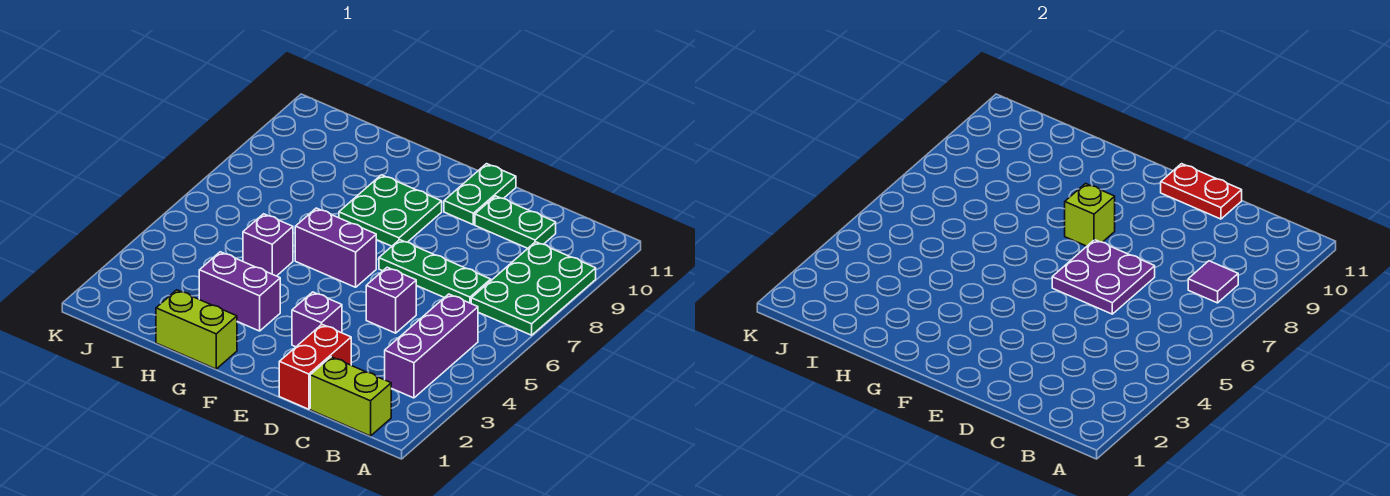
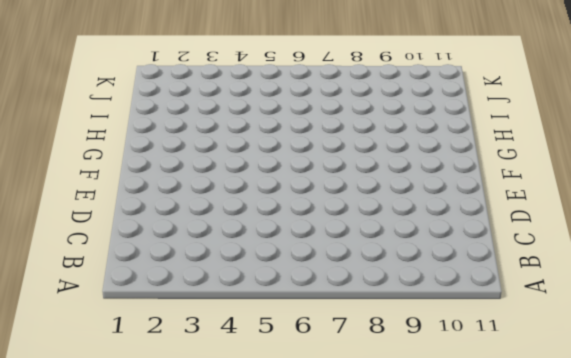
none -> green 2x3 plate [471,242,596,335]
none -> lime 1x2 brick [310,357,391,436]
none -> purple 1x3 brick [385,294,478,398]

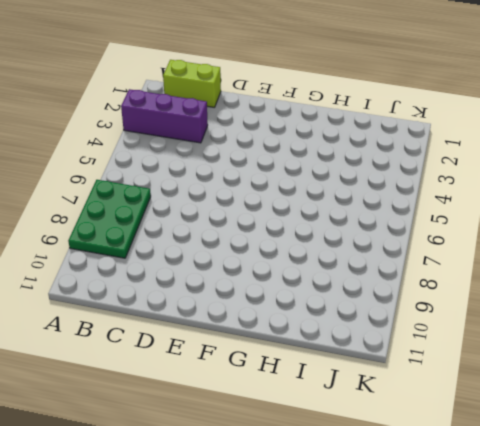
purple 1x3 brick [121,89,208,143] -> purple 1x3 brick turned to [385,294,478,398]
none -> green 1x3 plate [379,240,491,303]
none -> green 1x2 plate [475,196,556,248]
none -> red 1x2 brick [279,325,351,409]

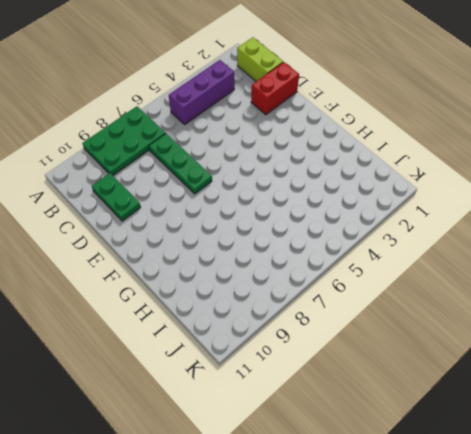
none -> purple 1x1 brick [366,267,416,333]
none -> purple 1x1 brick [292,292,342,347]
none -> green 1x2 plate [444,164,516,225]

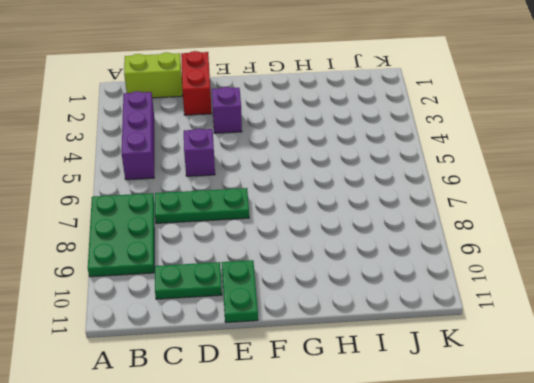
none -> purple 1x2 brick [295,208,376,287]
none -> green 2x2 plate [339,175,442,246]
none -> lime 1x2 brick [156,290,237,369]

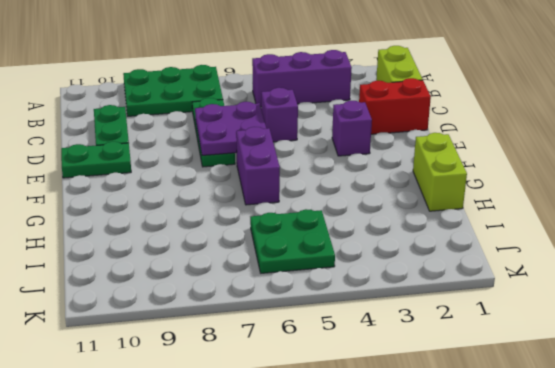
green 2x2 plate [250,209,335,273] -> green 2x2 plate moved to [339,175,442,246]
none -> purple 1x2 brick [199,252,280,331]
none -> purple 1x1 brick [243,214,293,276]
none -> purple 1x1 tile [1188,261,1238,303]

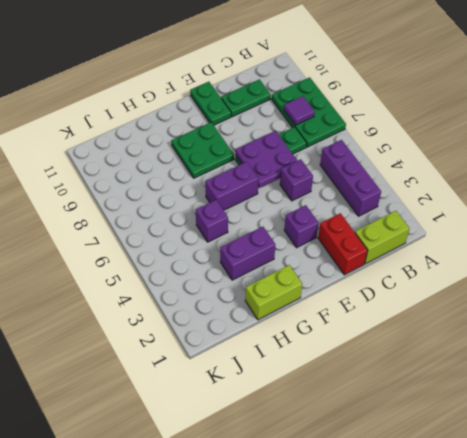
none -> red 1x2 plate [1161,164,1242,219]
none -> lime 1x1 brick [1065,184,1115,246]

